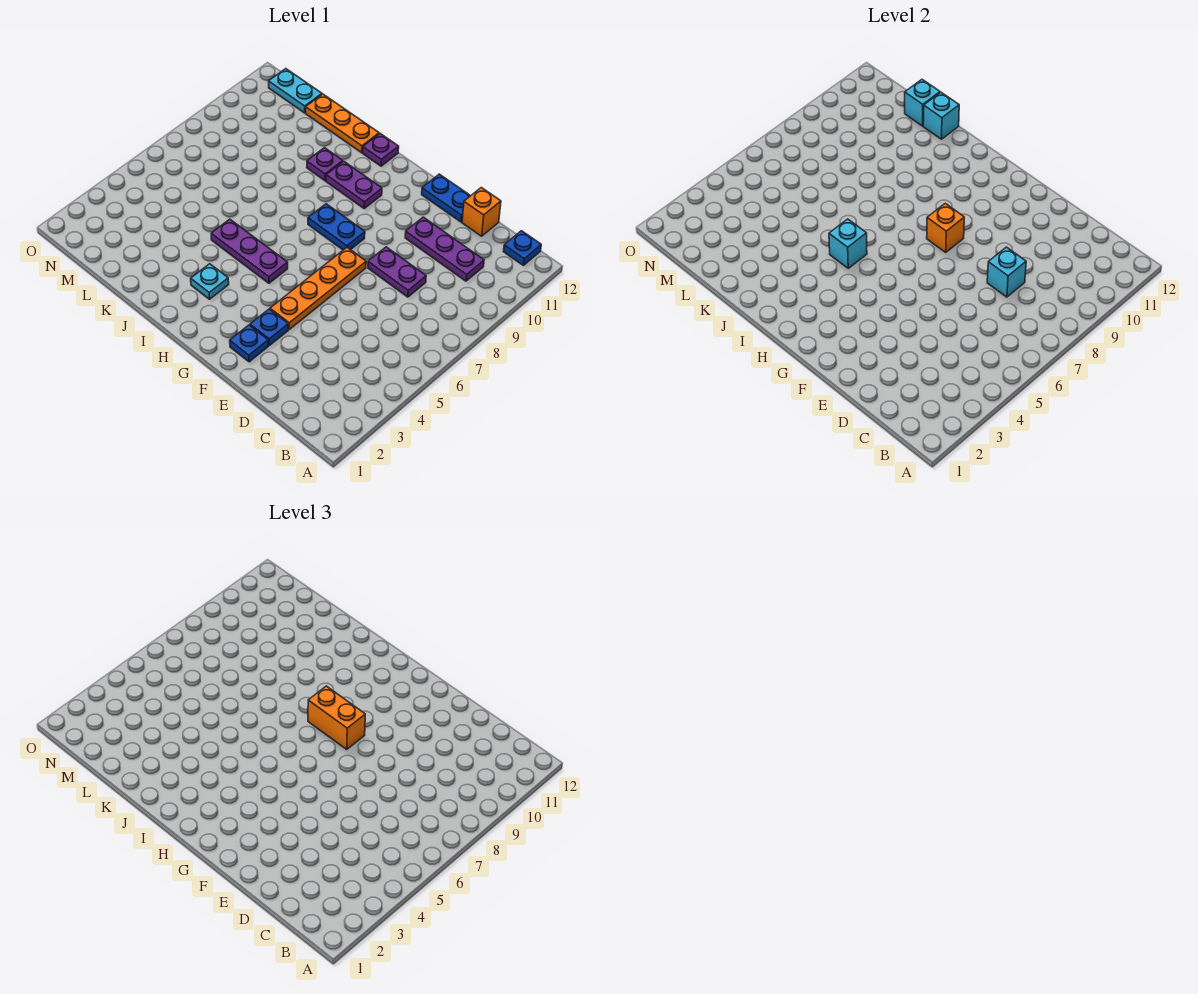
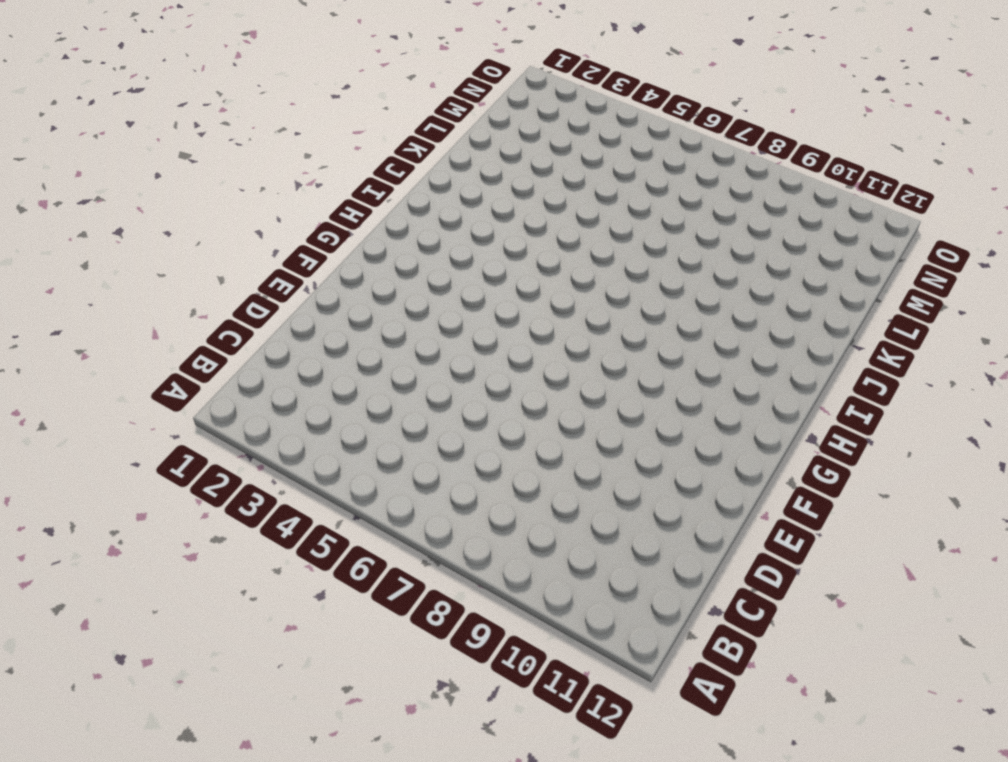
none -> blue 1x1 plate [504,231,541,265]
none -> purple 1x3 plate [405,217,484,281]
none -> purple 1x2 plate [368,247,426,297]

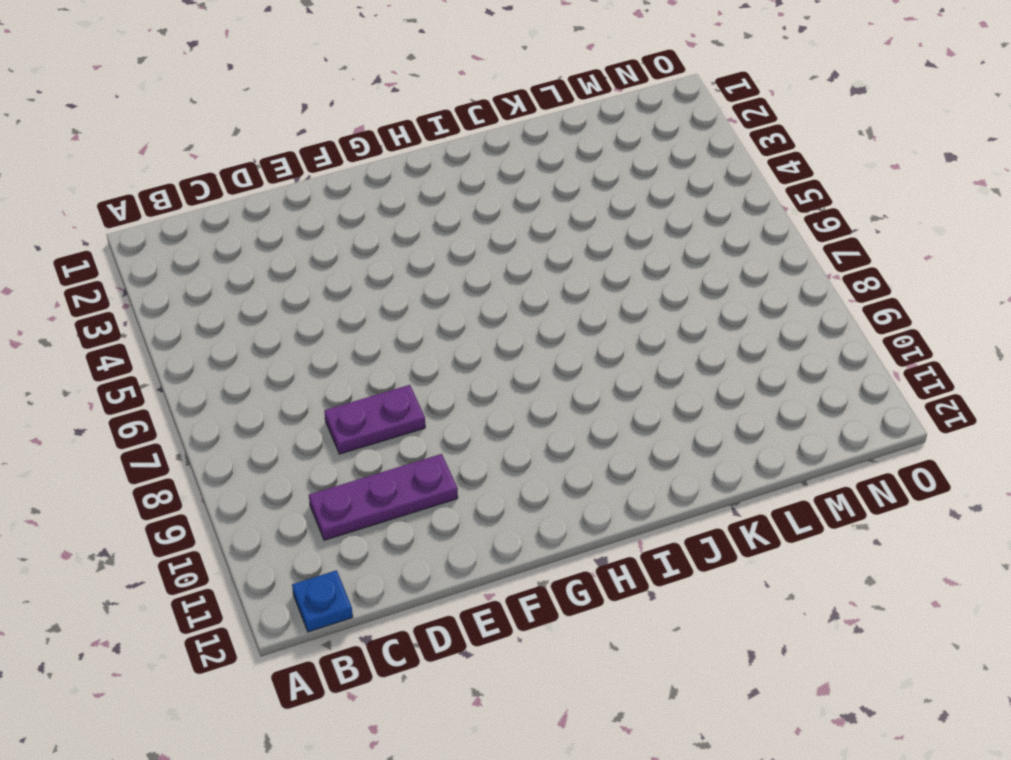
none -> orange 1x1 brick [462,188,501,236]
none -> blue 1x2 plate [422,174,470,222]
none -> blue 1x1 plate [230,325,268,362]

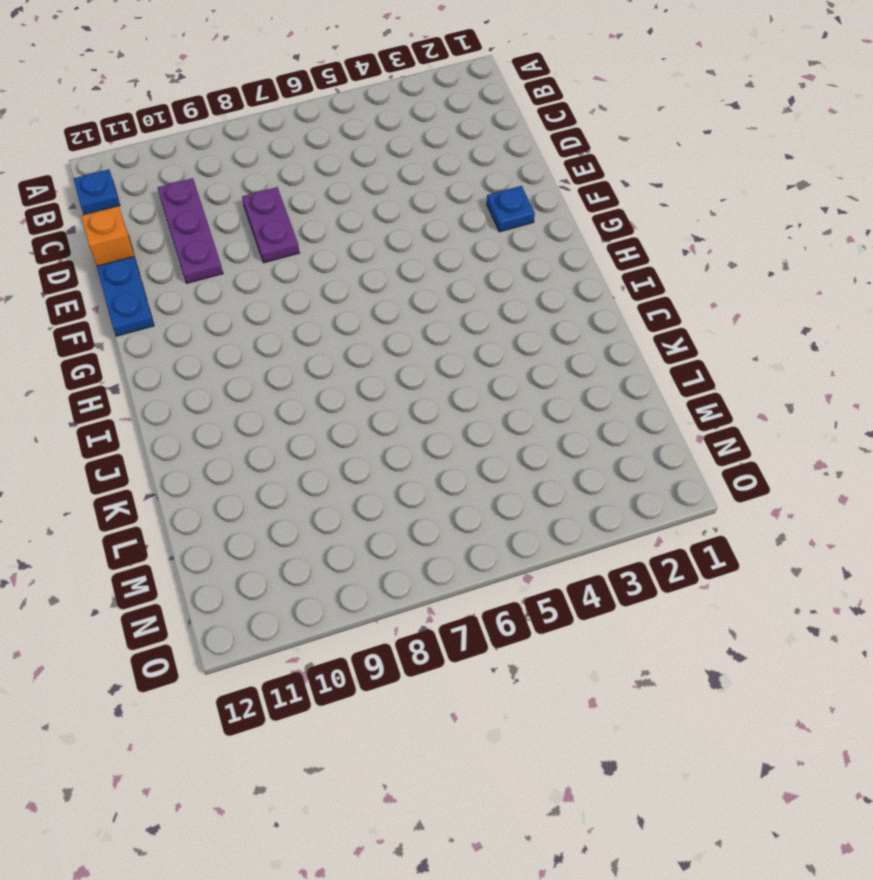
none -> blue 1x1 plate [250,309,288,345]
none -> orange 1x4 plate [270,248,366,329]
none -> blue 1x2 plate [308,204,365,250]

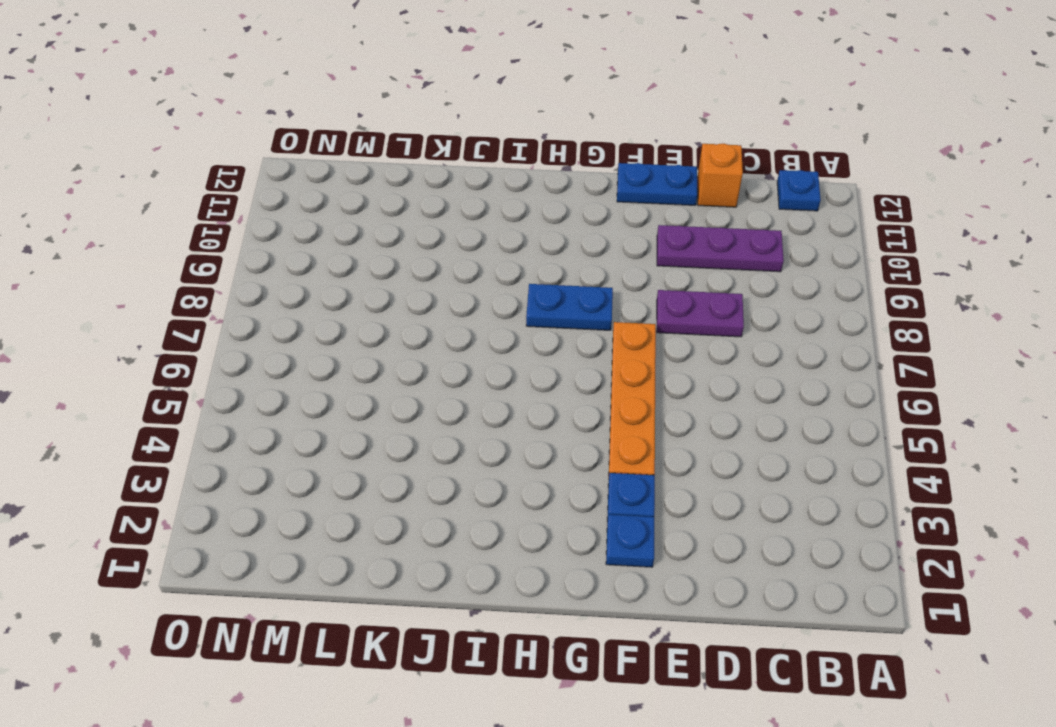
none -> purple 1x3 plate [211,219,288,283]
none -> purple 1x2 plate [326,161,382,208]
none -> cyan 1x1 plate [191,264,229,299]

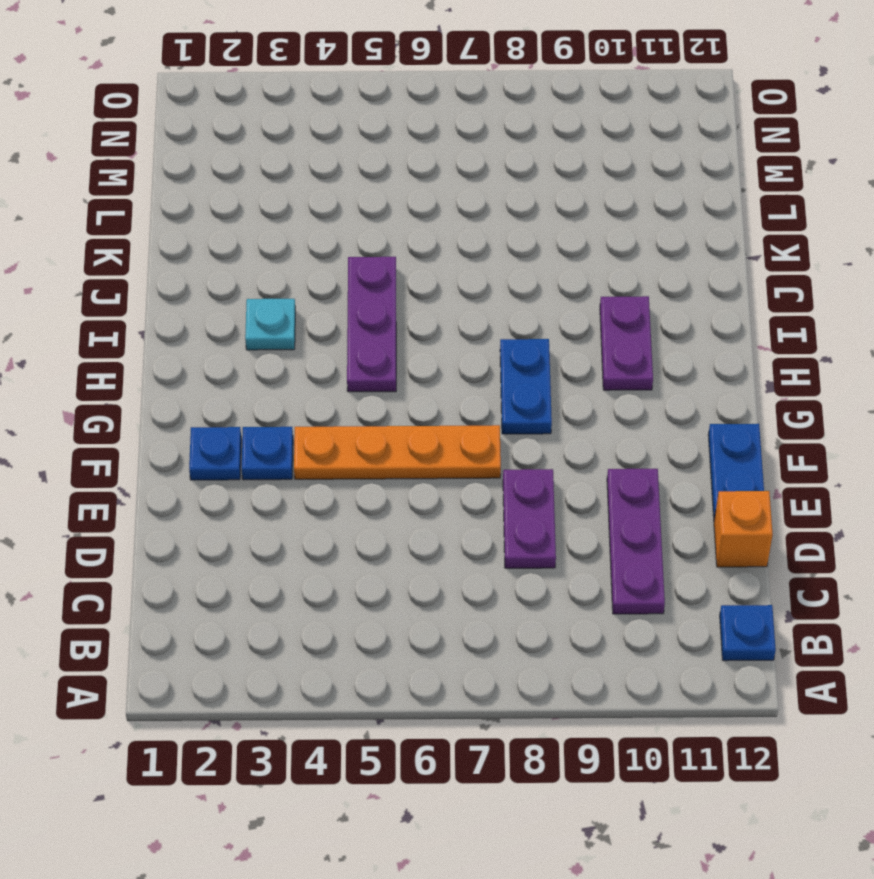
none -> purple 1x1 plate [363,134,399,166]
none -> purple 1x1 plate [307,148,343,181]
none -> orange 1x3 plate [306,94,379,153]

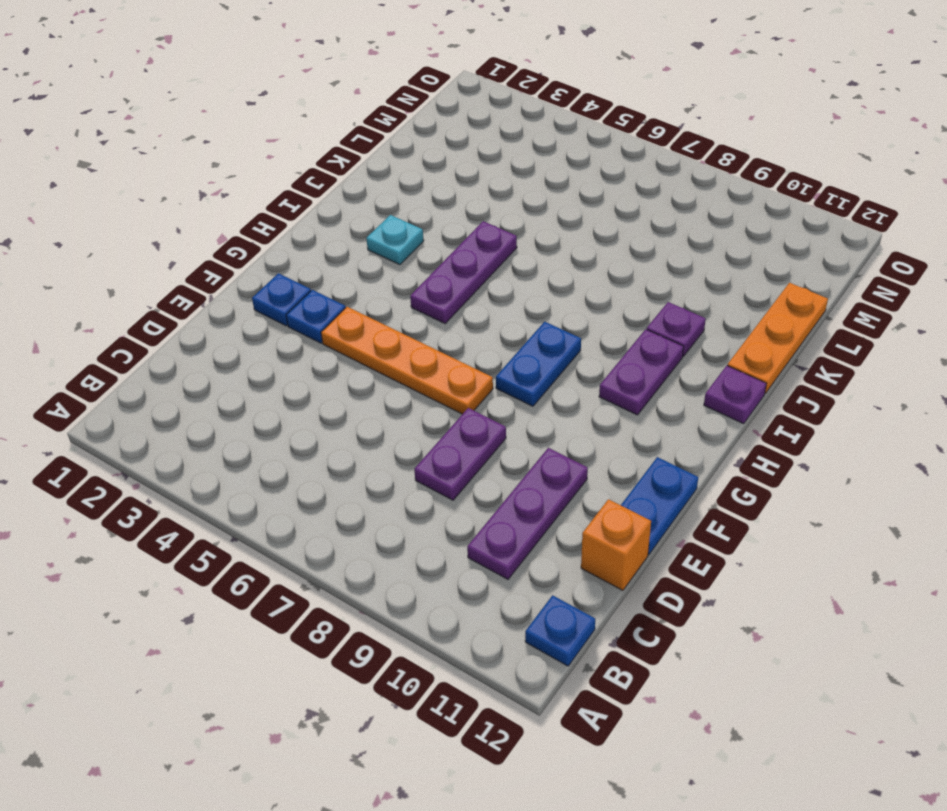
none -> cyan 1x2 plate [269,69,322,113]
none -> cyan 1x1 brick [987,247,1026,297]
none -> orange 1x1 brick [927,203,964,252]

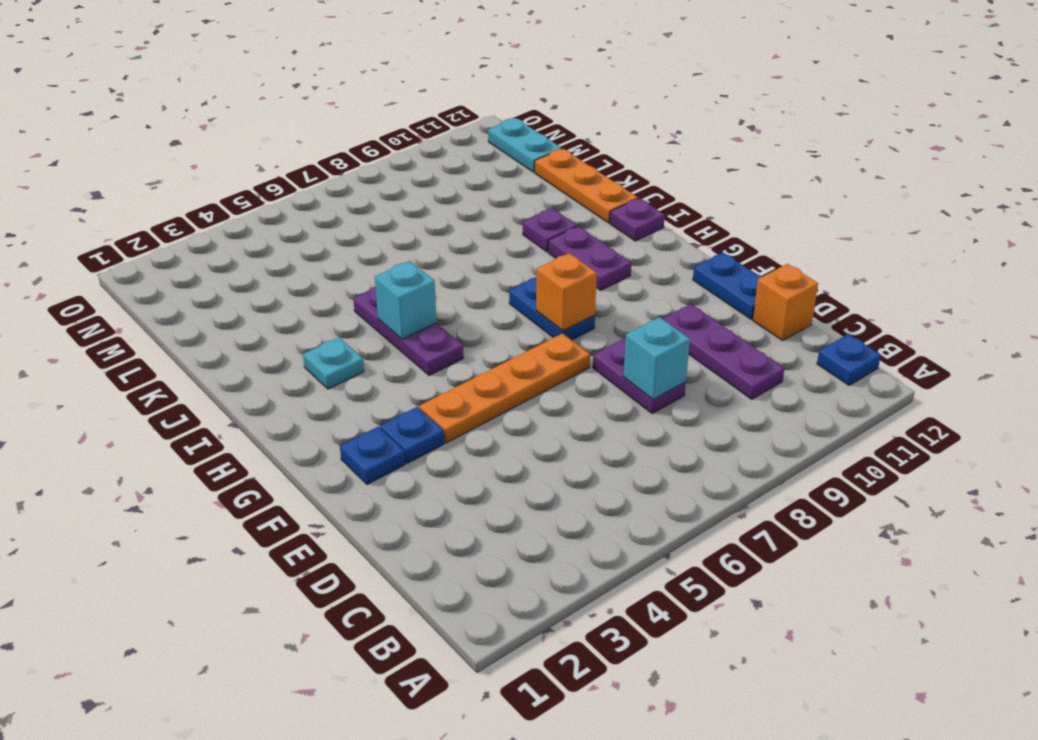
none -> cyan 1x1 brick [923,92,959,139]
none -> cyan 1x1 brick [905,80,940,126]
none -> orange 1x2 brick [308,686,365,749]

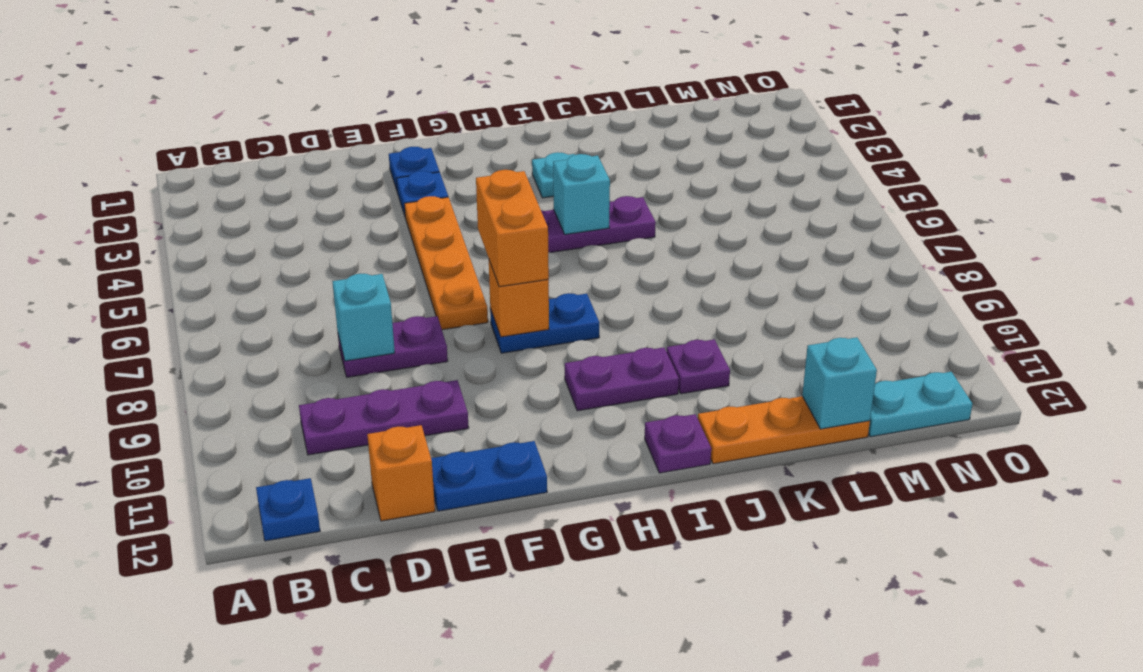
orange 1x2 brick [476,170,549,287] -> orange 1x2 brick turned to [308,686,365,749]
none -> cyan 1x1 brick [923,92,959,139]

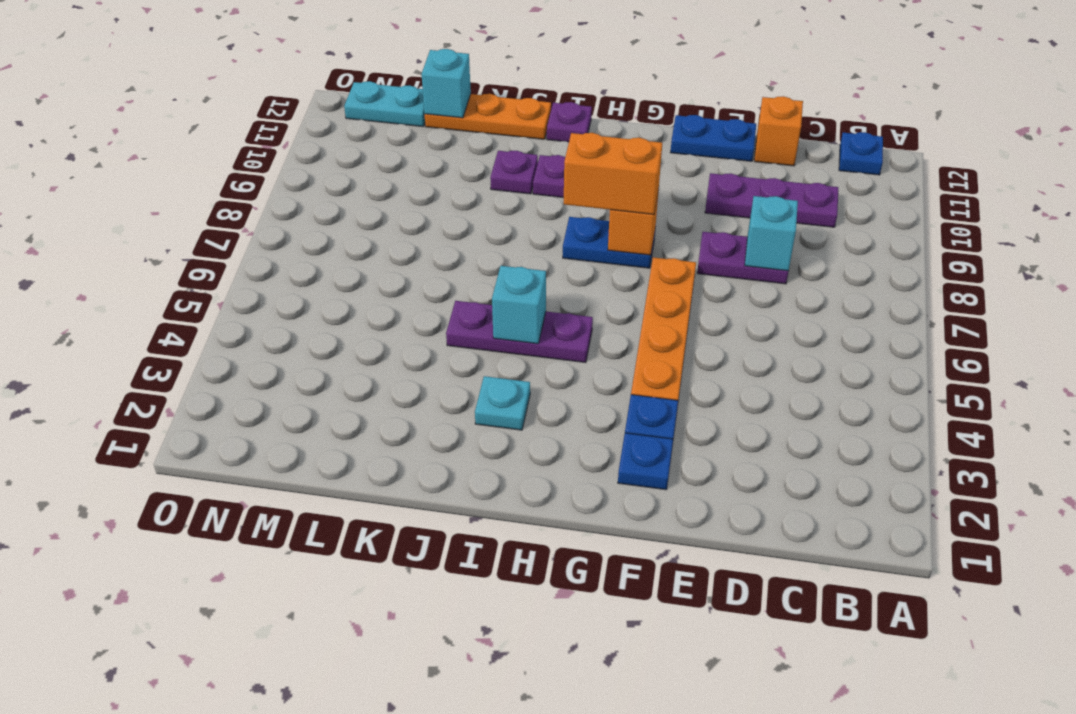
none -> cyan 1x1 brick [923,92,959,139]

